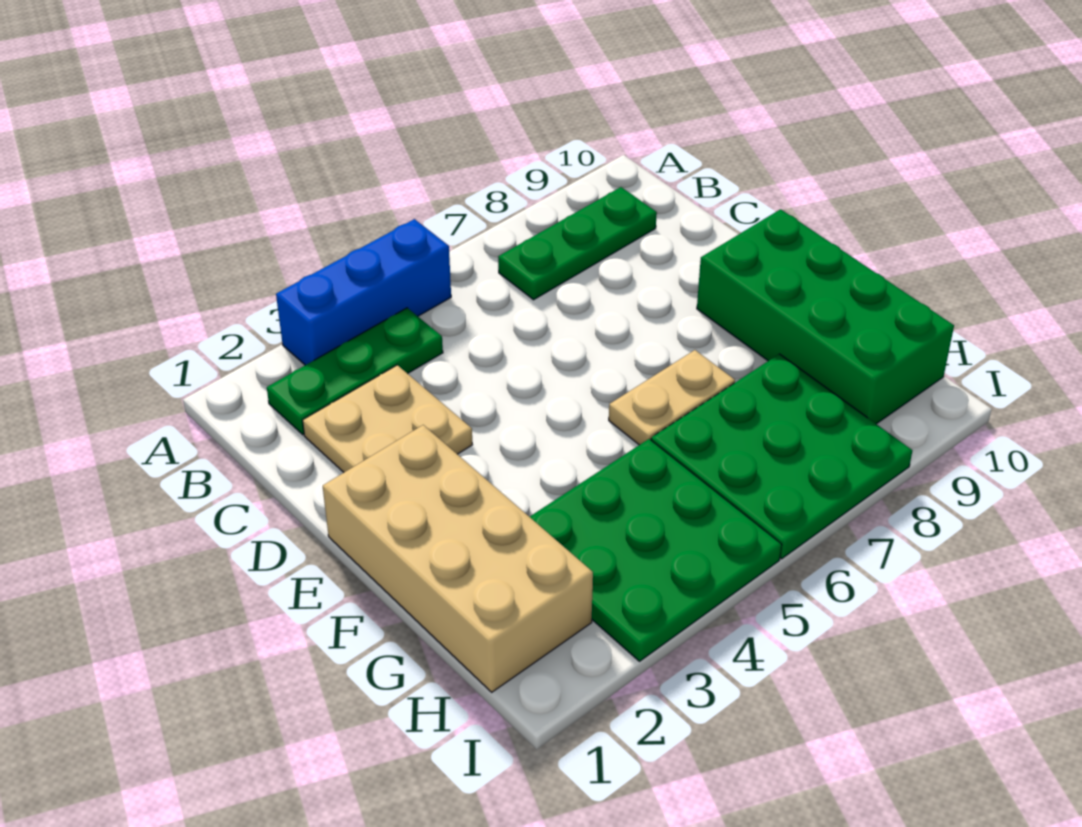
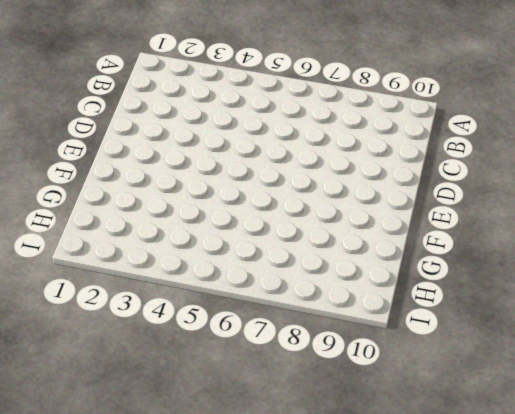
none -> blue 1x3 brick [276,219,451,365]
none -> green 1x3 plate [267,308,443,435]

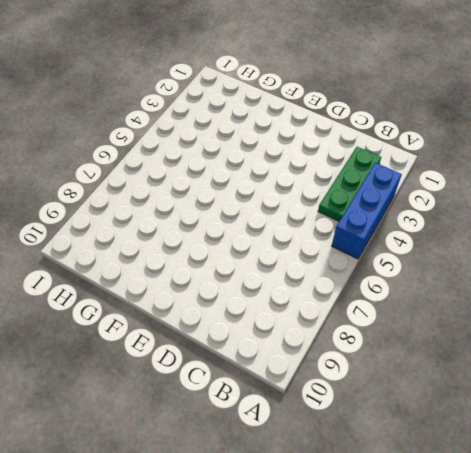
none -> green 1x3 plate [498,187,657,300]
none -> tan 2x2 plate [303,365,472,472]

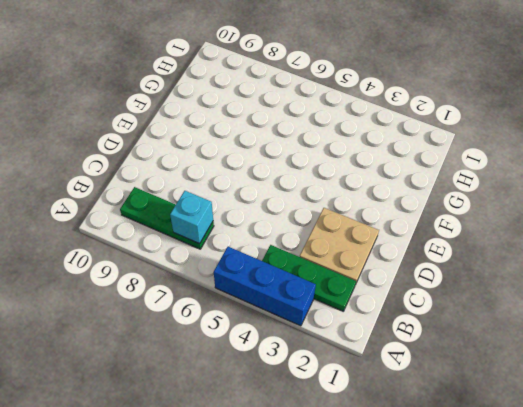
cyan 1x1 brick [170,191,213,244] -> none
none -> tan 2x4 brick [323,425,593,692]
none -> green 2x4 brick [697,209,954,424]

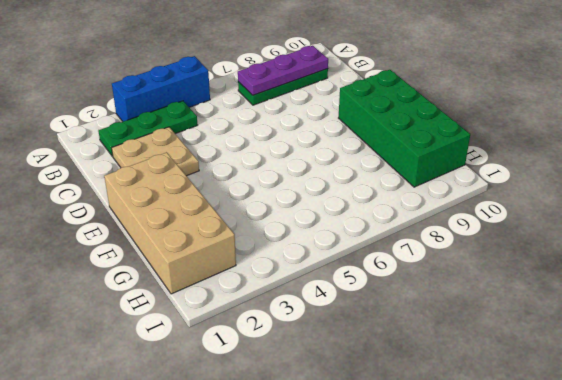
purple 1x3 plate [238,46,328,95] -> none
none -> tan 1x2 plate [609,350,735,445]
none -> green 3x3 plate [530,439,782,661]

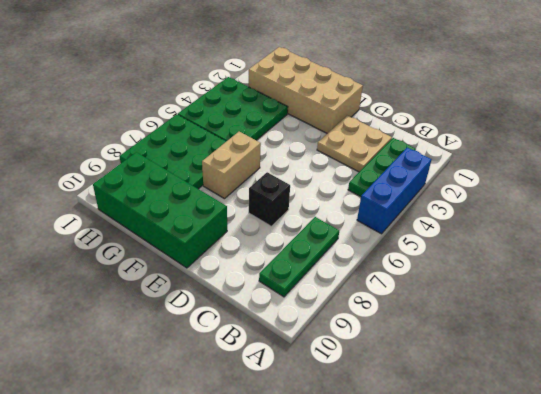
black 1x1 brick [249,172,290,226] -> none
tan 1x2 brick [202,132,261,199] -> tan 1x2 plate [609,350,735,445]

